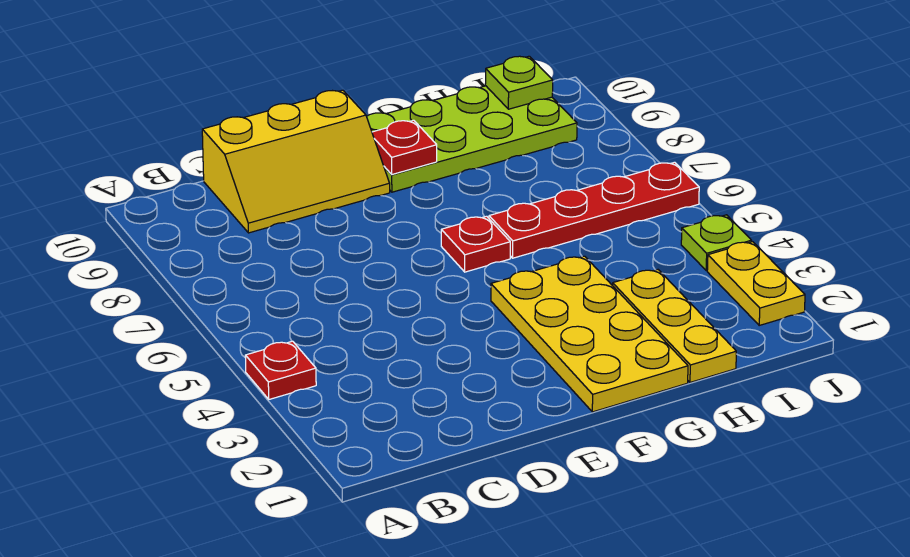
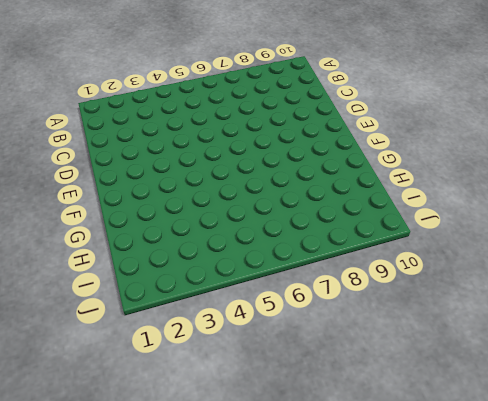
none -> red 1x1 plate [245,341,316,399]
none -> yellow 2x3 slope [202,90,390,233]

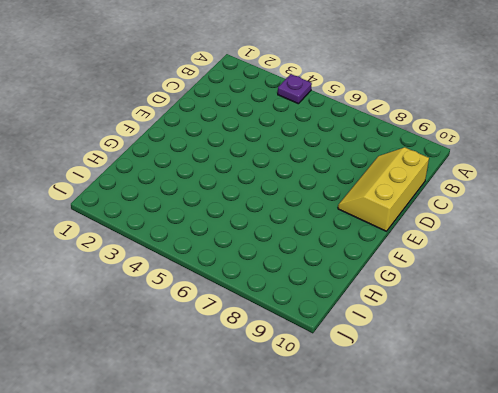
purple 1x1 plate [278,74,312,104] -> red 1x1 plate [245,341,316,399]
none -> yellow 2x4 plate [491,256,688,412]
none -> red 1x1 plate [441,216,510,272]

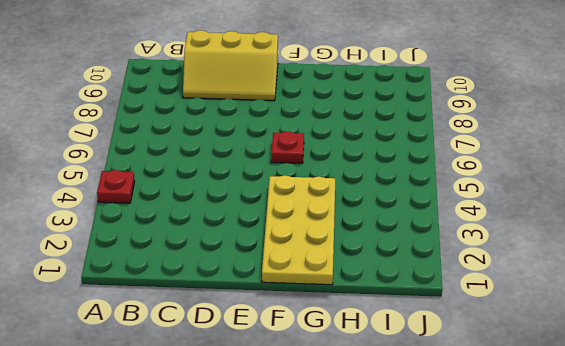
none -> lime 2x4 plate [367,86,577,192]
none -> red 1x4 plate [489,162,699,258]

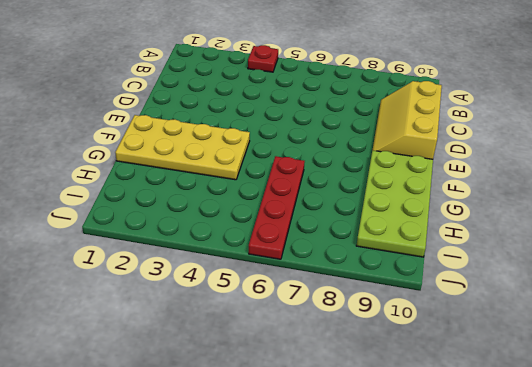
none -> red 1x1 plate [441,216,510,272]
none -> yellow 1x3 plate [613,270,736,382]

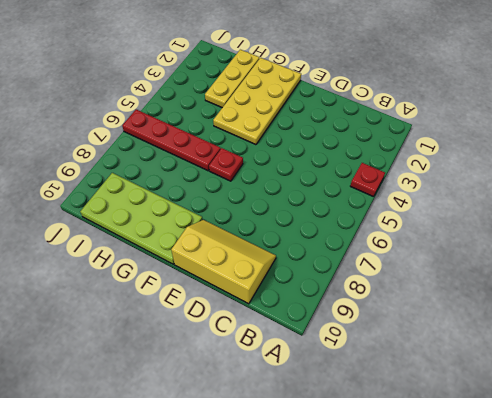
none -> yellow 1x2 plate [707,242,805,325]
none -> lime 1x1 plate [681,215,752,271]

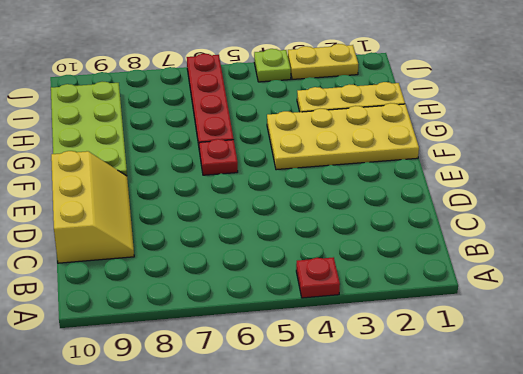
none -> red 1x1 plate [372,120,437,174]
none -> lime 1x1 plate [485,56,553,109]

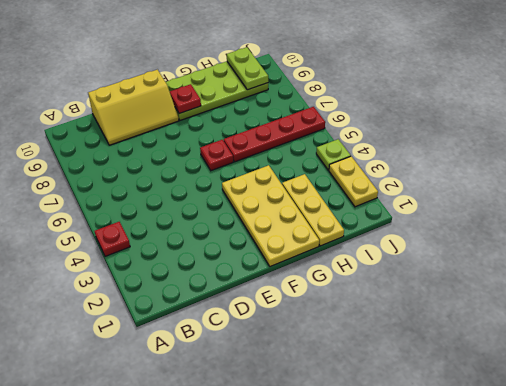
lime 1x2 plate [227,47,268,90] -> lime 1x1 plate [485,56,553,109]

